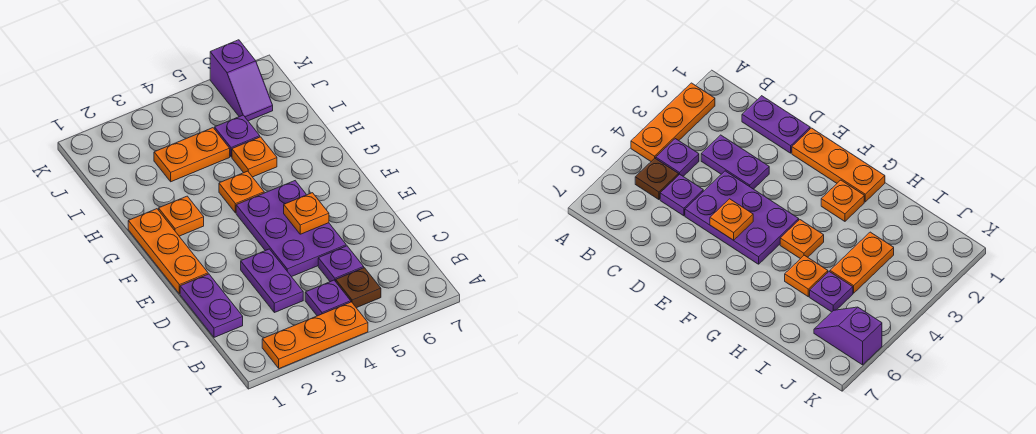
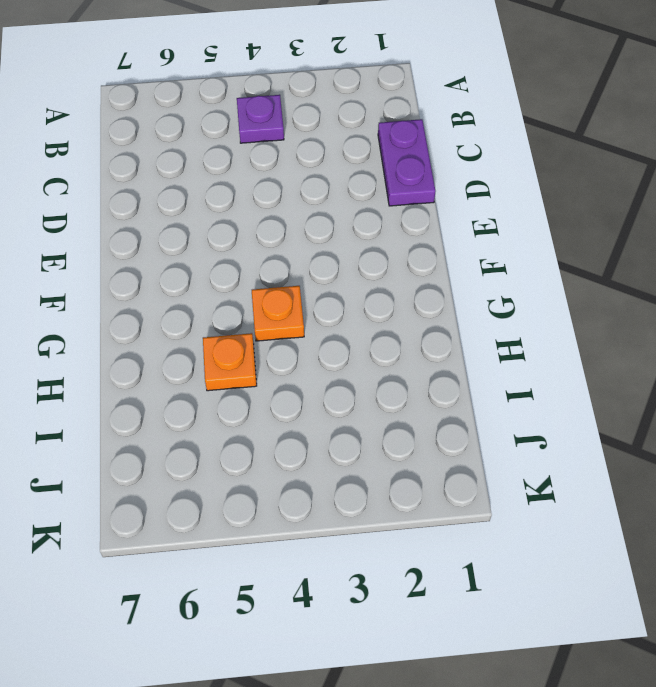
none -> orange 1x3 plate [262,302,368,369]
none -> brown 1x1 plate [336,268,381,308]
none -> purple 1x2 plate [241,249,303,313]

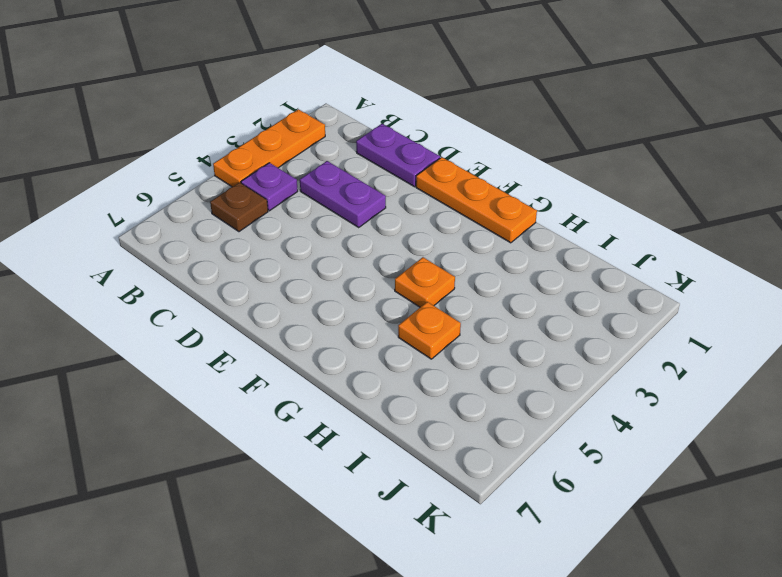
none -> purple 1x1 plate [318,246,364,282]
none -> purple 2x3 plate [236,181,346,277]
none -> orange 1x1 plate [159,196,204,236]

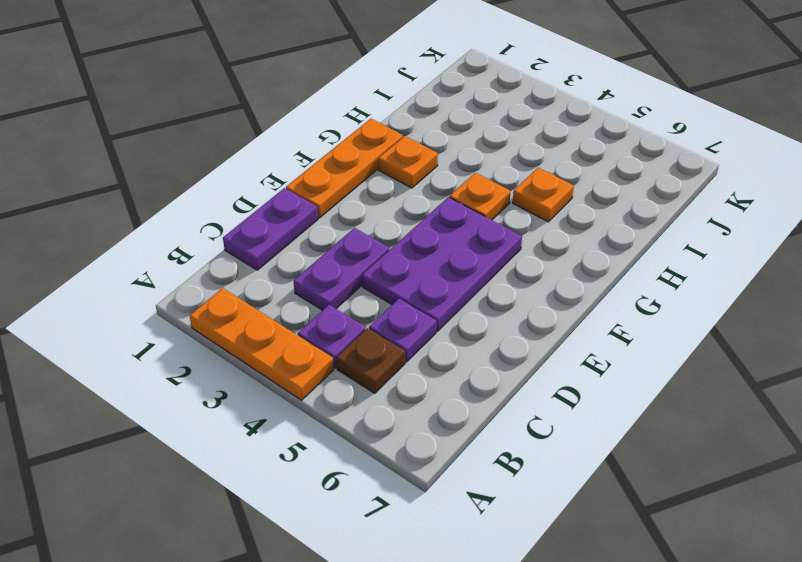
none -> orange 1x2 plate [154,128,230,182]
none -> purple 1x1 plate [215,115,260,157]
none -> purple 1x2 slope [210,40,273,121]

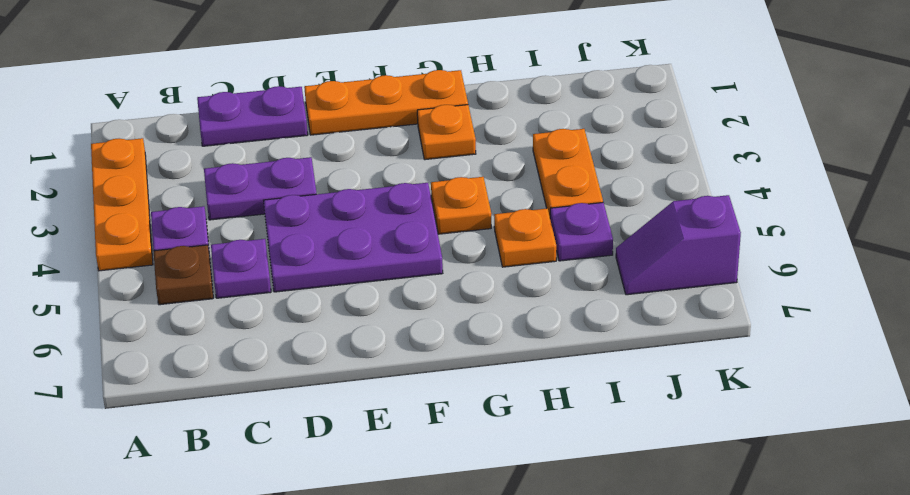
none -> orange 1x1 plate [284,193,329,234]

